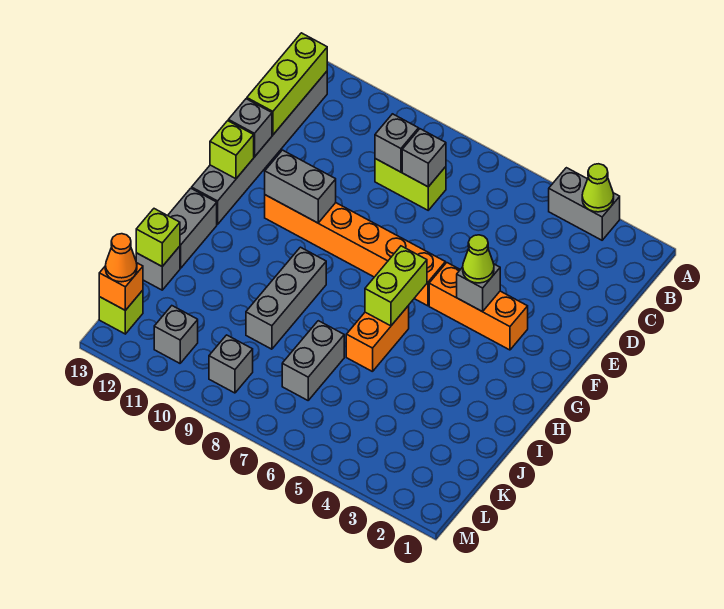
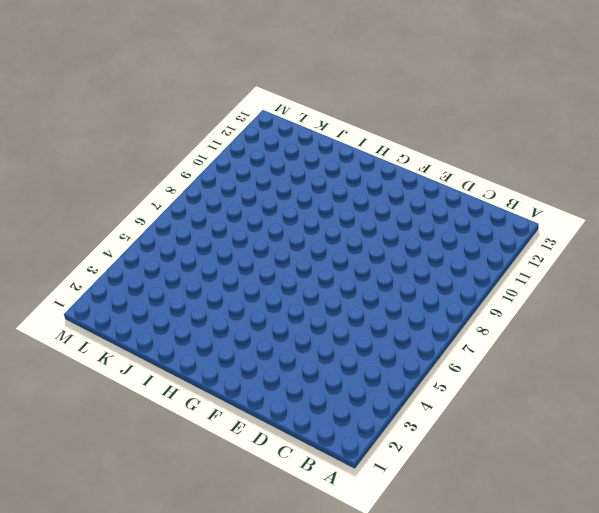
none -> grey 1x2 brick [549,168,620,240]
none -> grey 1x6 brick [192,71,327,224]
none -> lime 1x2 brick [375,159,446,210]

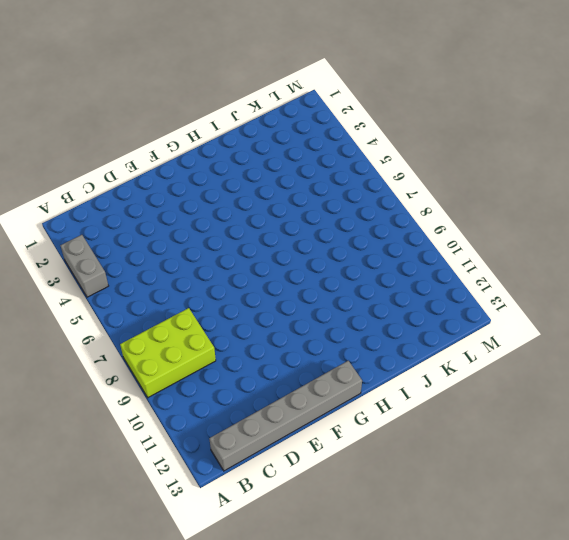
lime 2x3 brick [120,308,216,398] -> lime 1x2 brick [375,159,446,210]
none -> orange 1x3 brick [429,263,528,350]
none -> orange 1x6 brick [265,195,445,306]
none -> orange 1x2 brick [346,306,409,372]

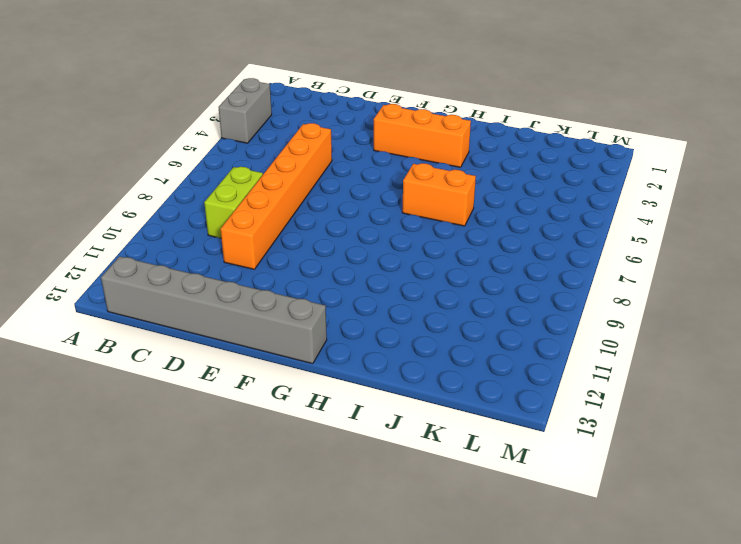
orange 1x6 brick [221,123,332,269] -> orange 1x6 brick moved to [265,195,445,306]
orange 1x3 brick [374,104,471,167] -> orange 1x3 brick turned to [429,263,528,350]
none -> grey 1x3 brick [246,247,326,349]
none -> grey 1x2 brick [168,188,217,268]
none -> grey 1x2 brick [282,321,344,400]

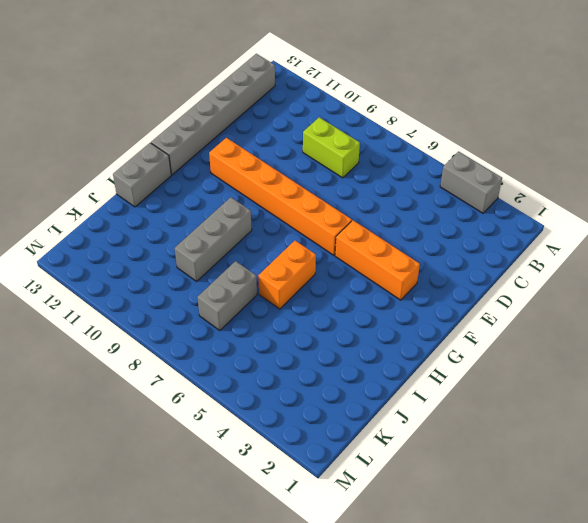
none -> grey 1x1 brick [136,246,180,290]
none -> grey 1x1 brick [209,335,253,393]
none -> grey 1x1 brick [154,306,198,363]

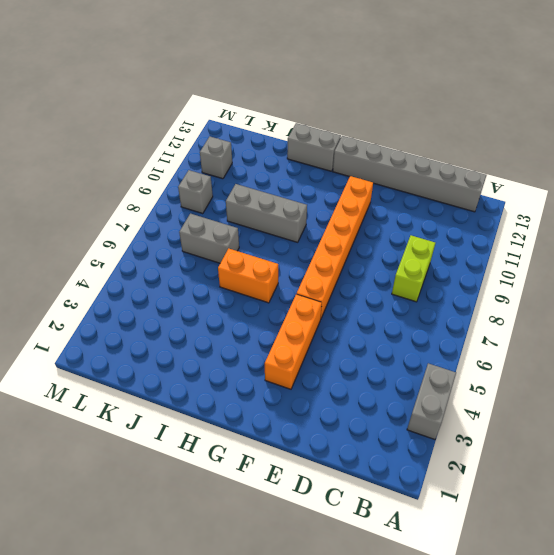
none -> grey 1x1 brick [136,246,180,290]
none -> lime 1x1 brick [99,290,143,334]
none -> lime 1x1 cone [582,164,614,212]

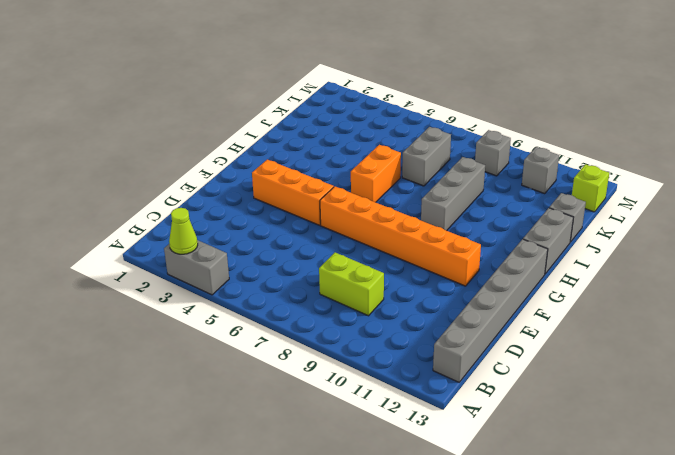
none -> lime 1x3 brick [247,33,327,135]
none -> grey 1x1 brick [402,129,446,187]
none -> grey 1x1 brick [375,114,419,172]

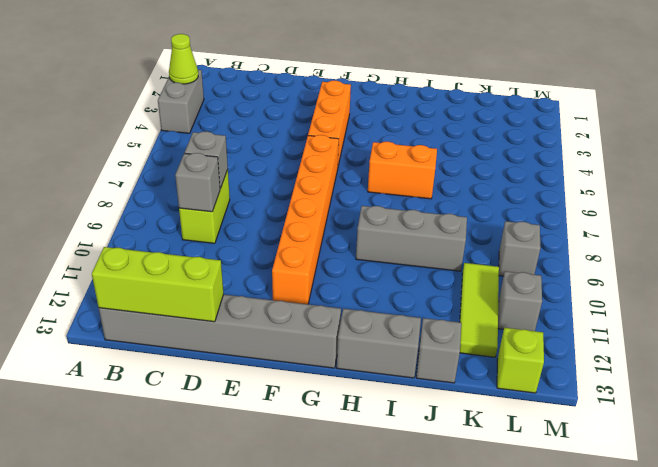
lime 1x3 tile [460,263,499,357] -> none
none -> grey 1x2 brick [282,321,344,400]
none -> grey 1x1 brick [228,99,272,157]
none -> grey 1x1 brick [457,264,500,312]

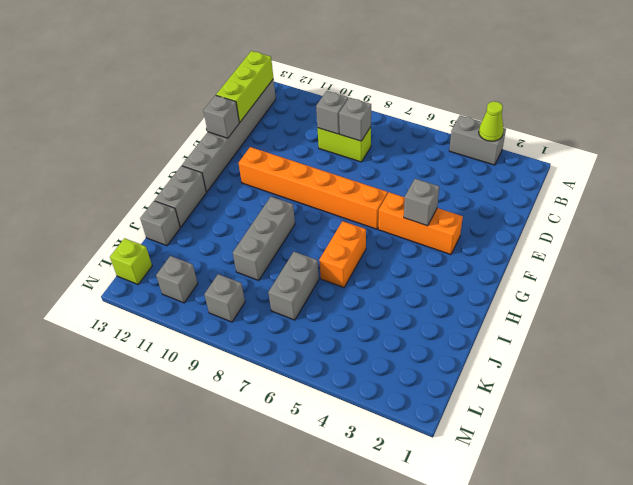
none -> grey 1x2 brick [265,150,336,223]
none -> lime 1x1 brick [210,121,254,179]
none -> lime 1x2 brick [365,246,427,326]

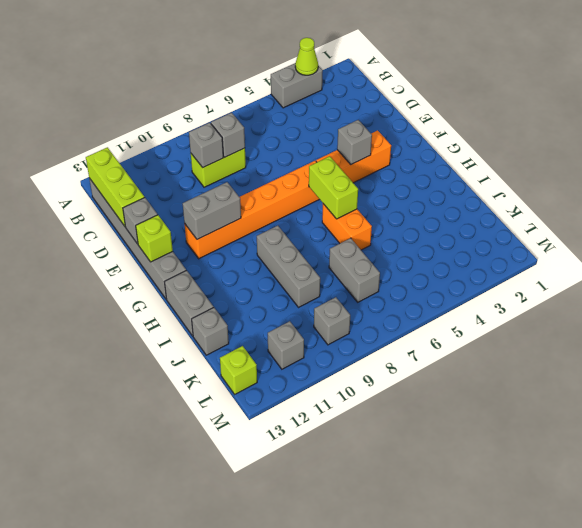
none -> lime 1x1 brick [136,209,180,266]
none -> orange 1x1 brick [99,263,143,310]
none -> lime 1x1 cone [463,235,494,283]

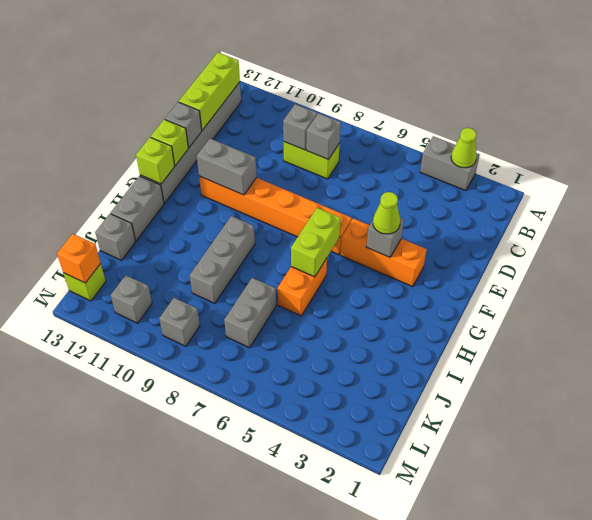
lime 1x1 brick [136,137,175,184] -> lime 1x1 brick moved to [136,209,180,266]
none -> orange 1x1 cone [105,234,137,282]

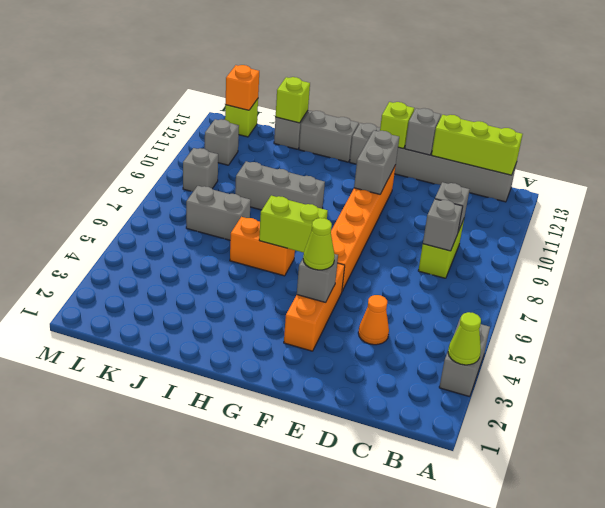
orange 1x1 cone [358,295,389,345] -> orange 1x1 cone moved to [105,234,137,282]

